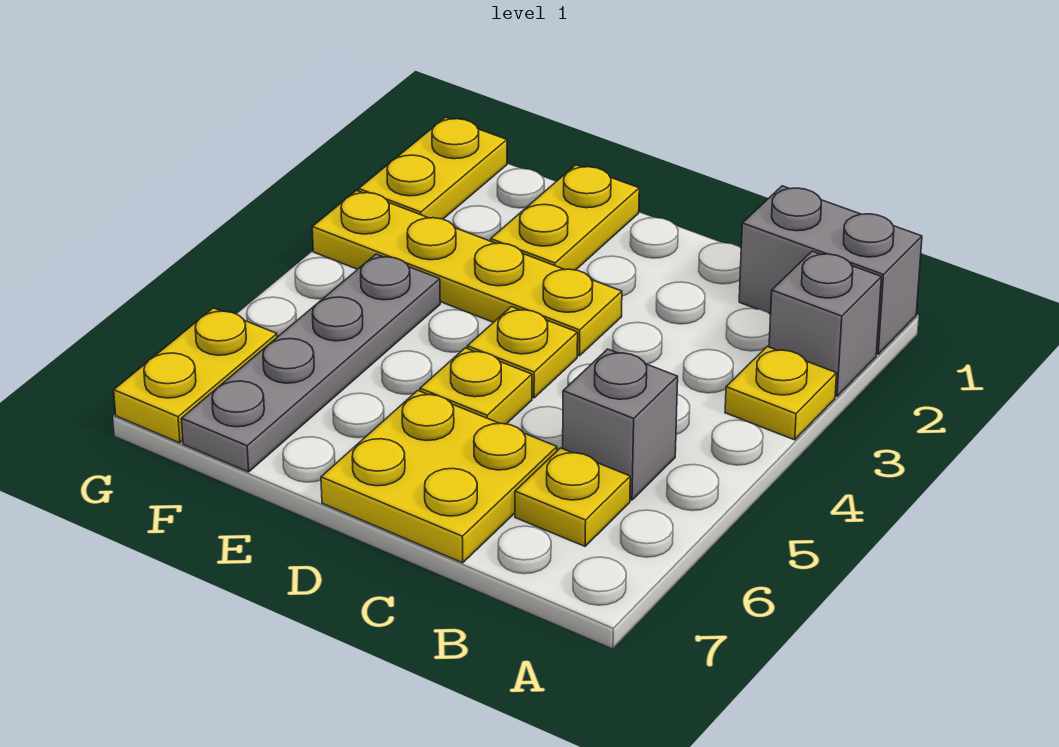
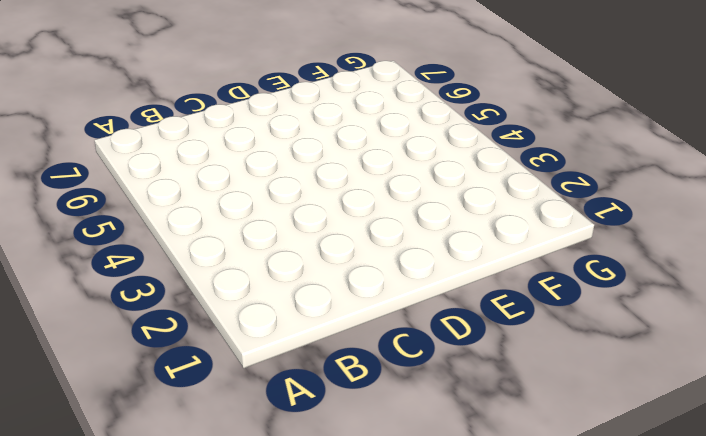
none -> grey 1x2 brick [739,186,922,354]
none -> grey 1x1 brick [769,251,881,396]
none -> yellow 1x1 plate [725,346,837,440]

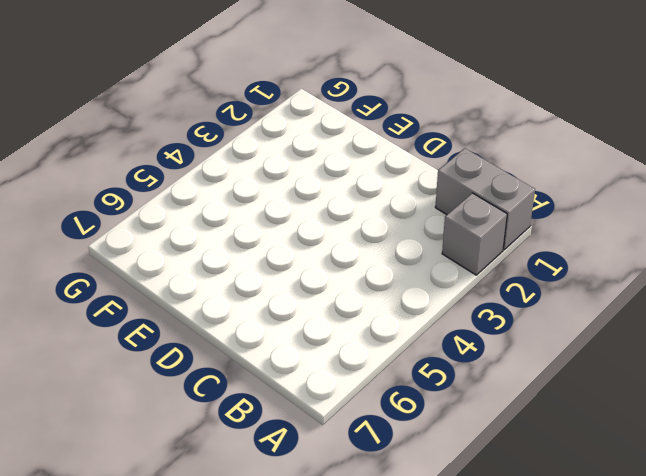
none -> yellow 1x1 plate [725,346,837,440]
none -> grey 1x1 brick [562,349,678,500]
none -> yellow 1x1 plate [515,448,630,546]

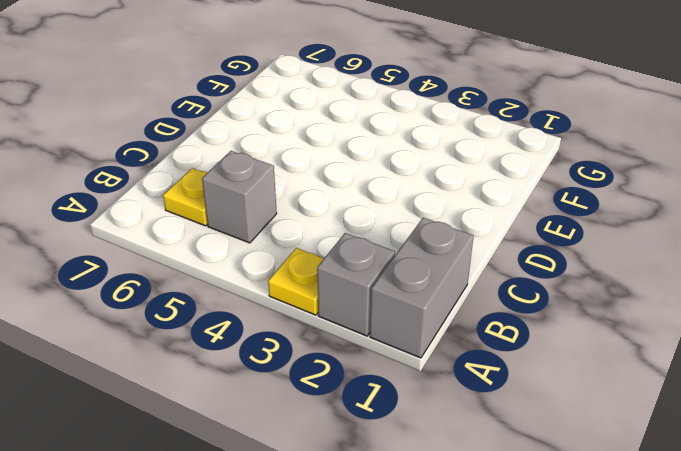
none -> yellow 2x2 plate [321,391,557,563]
none -> yellow 1x4 plate [312,191,622,356]
none -> yellow 1x1 plate [467,307,578,398]

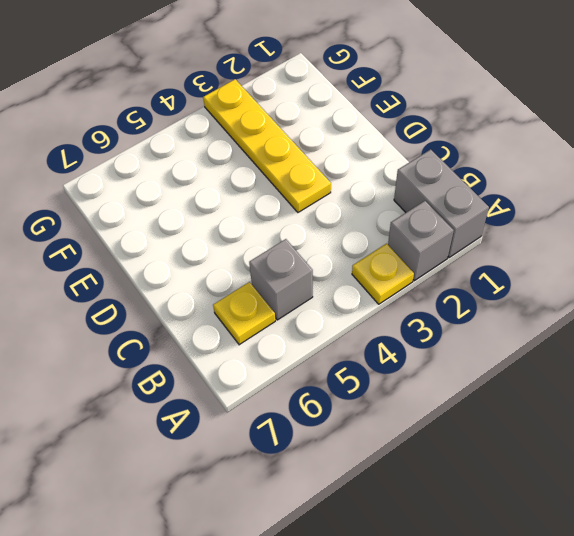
none -> yellow 2x2 plate [321,391,557,563]
none -> yellow 1x1 plate [467,307,578,398]
none -> yellow 1x1 plate [420,348,532,424]

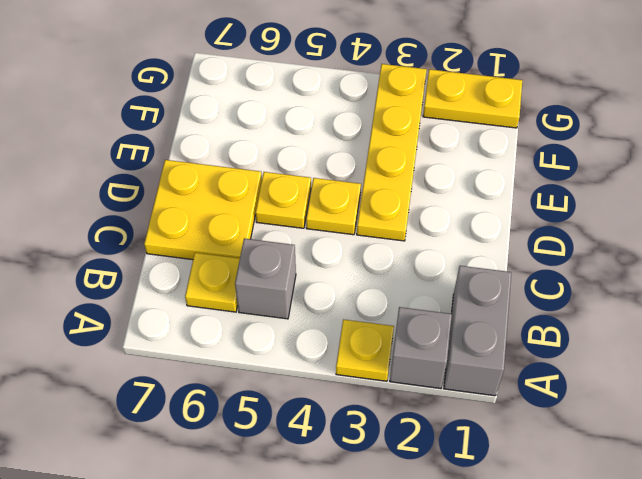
none -> yellow 1x2 plate [491,165,639,270]
none -> grey 1x4 plate [181,254,440,472]
none -> yellow 1x2 plate [114,308,277,443]

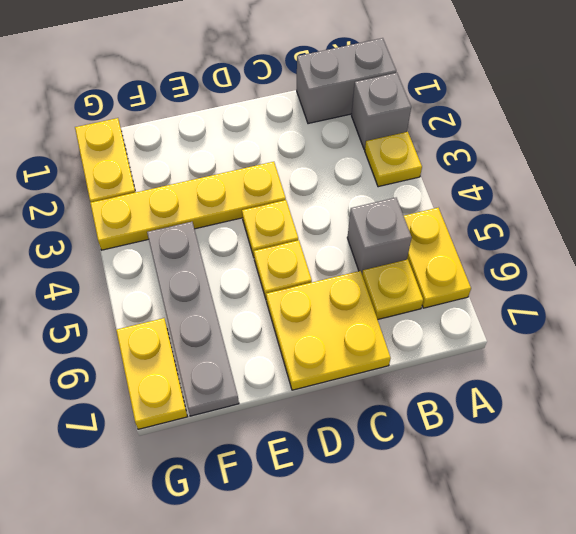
yellow 1x2 plate [404,208,471,308] -> yellow 1x2 plate moved to [491,165,639,270]

